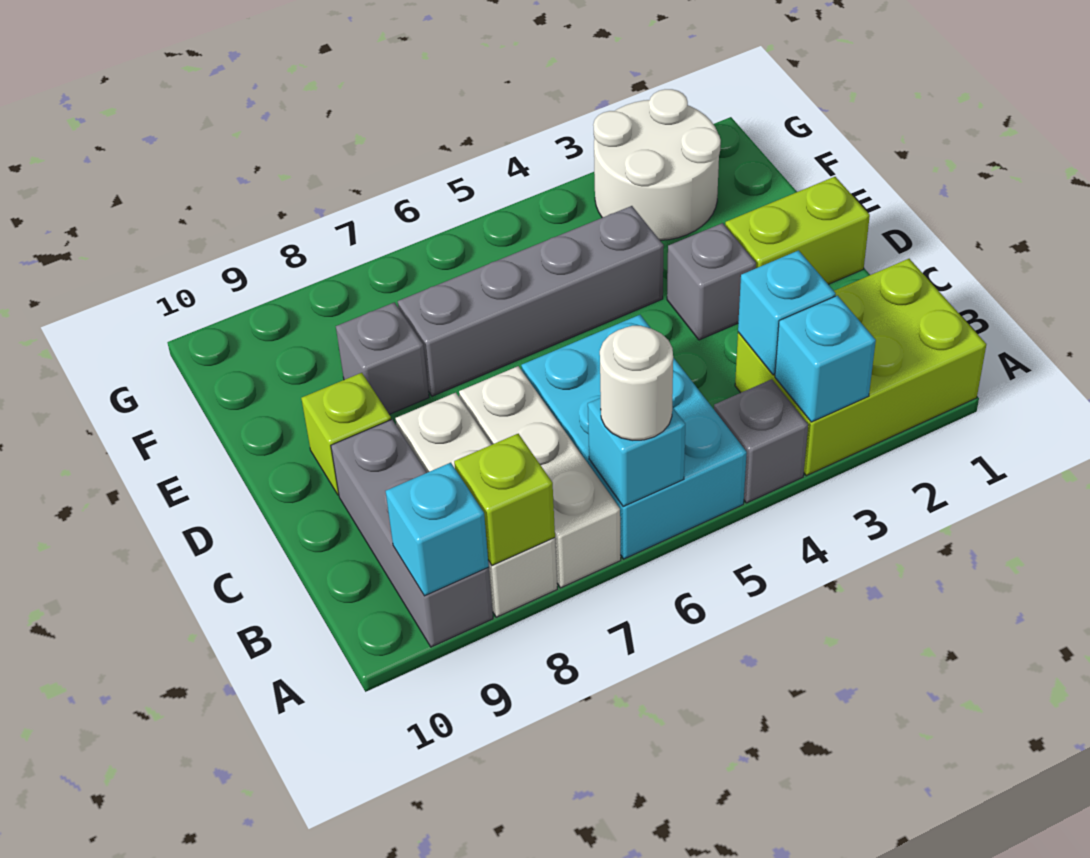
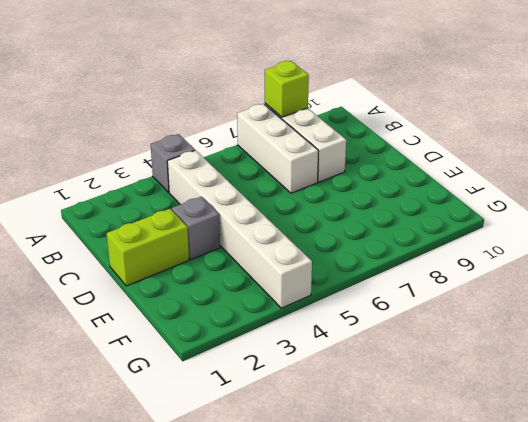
white 1x6 brick [167,150,312,308] -> grey 1x4 brick [398,206,664,396]
none -> lime 2x3 brick [735,259,986,476]
none -> cyan 2x3 brick [521,315,747,559]
none -> grey 1x3 brick [331,420,493,647]

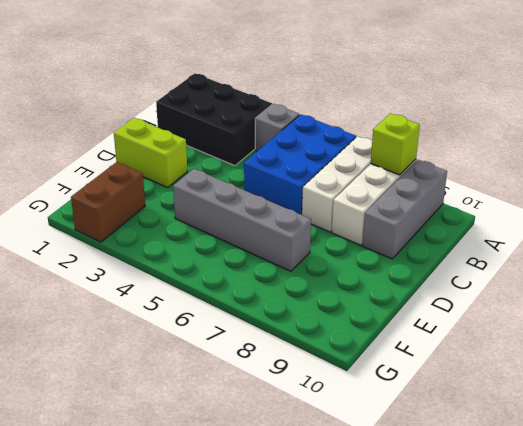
black 2x3 brick [156,73,272,166] -> lime 2x3 brick [735,259,986,476]
blue 2x3 brick [244,114,356,215] -> cyan 2x3 brick [521,315,747,559]
brown 1x2 brick [71,162,145,242] -> white 2x2 round brick [593,89,721,241]
none -> grey 1x1 brick [667,223,756,340]
none -> lime 1x1 brick [301,373,391,495]
none -> grey 1x1 brick [336,302,429,414]

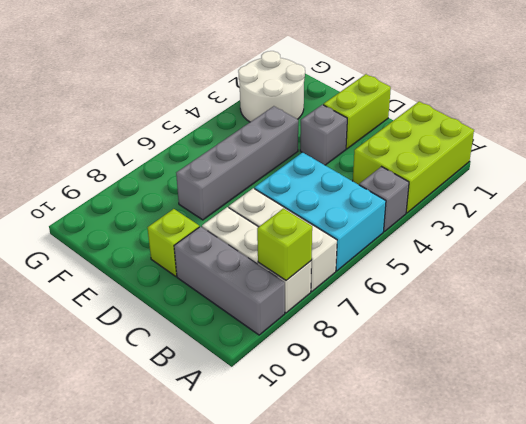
none -> grey 1x1 brick [336,302,429,414]
none -> cyan 1x1 brick [775,296,876,422]
none -> cyan 1x1 brick [588,398,685,506]

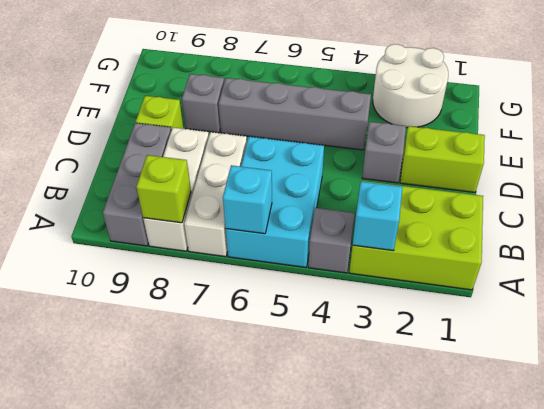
none -> cyan 1x1 brick [386,463,489,596]
none -> cyan 1x1 brick [738,250,836,375]
none -> white 1x1 round brick [600,326,673,440]

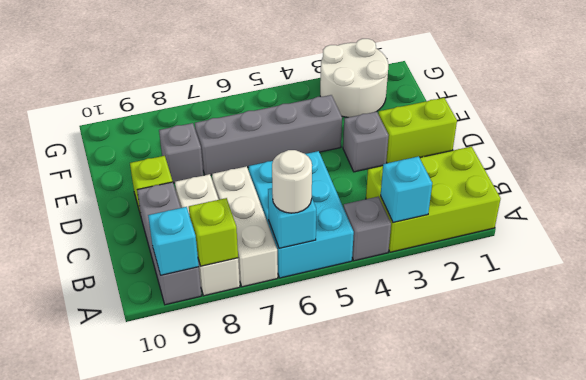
none -> cyan 1x1 brick [738,250,836,375]

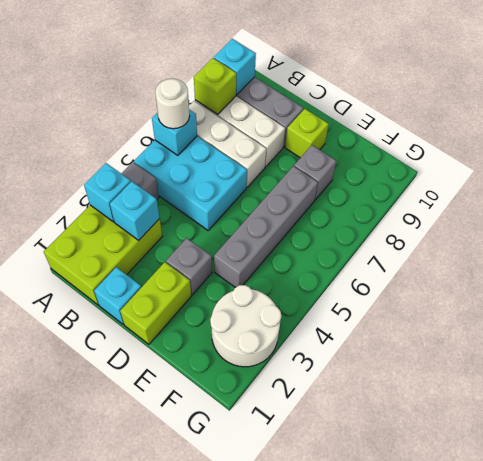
cyan 1x1 brick [94,267,141,324] -> none

